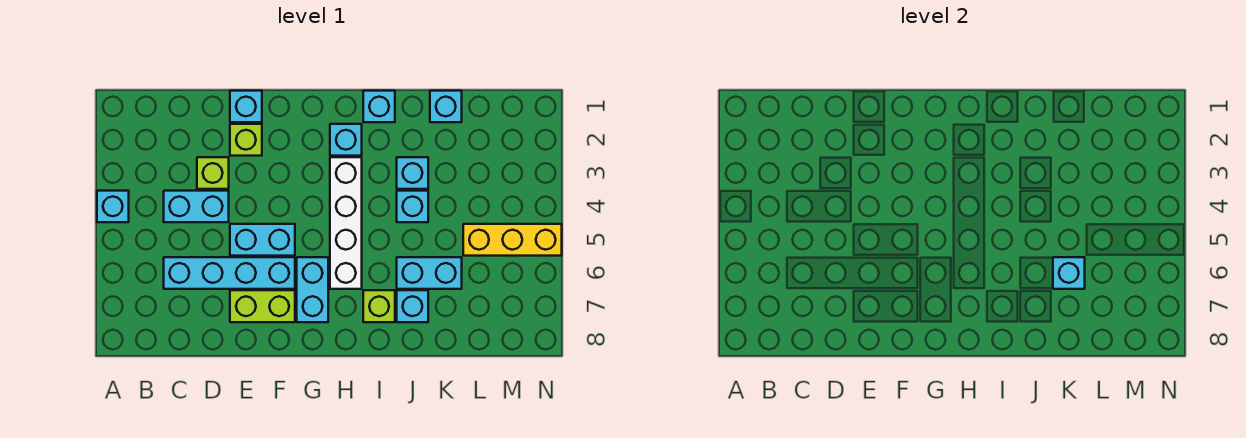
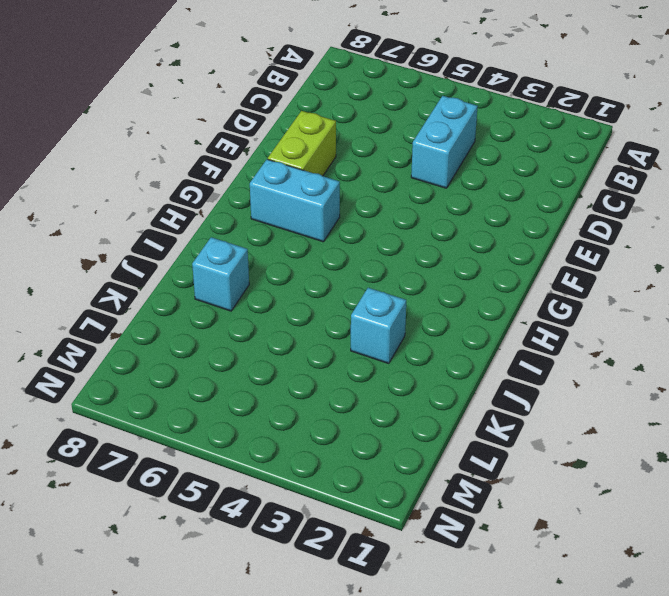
none -> cyan 1x1 brick [97,191,129,222]
none -> cyan 1x4 brick [164,257,295,289]
none -> lime 1x1 brick [197,157,229,189]

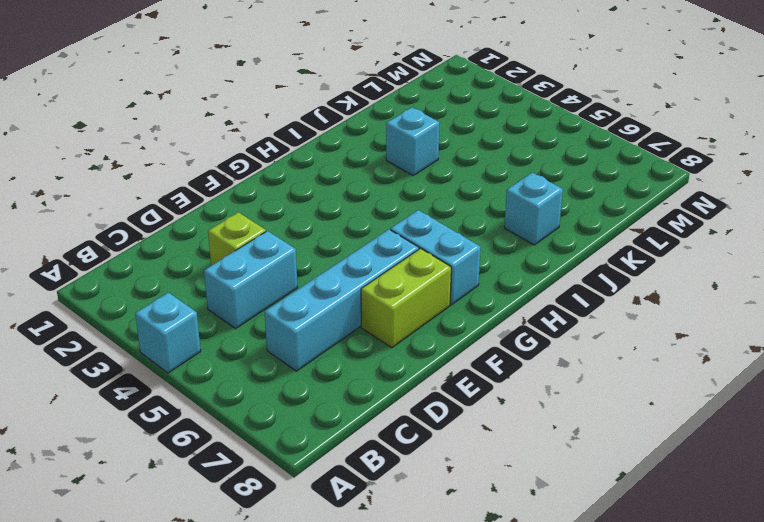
none -> cyan 1x1 brick [230,91,262,122]
none -> lime 1x1 brick [230,124,262,156]
none -> cyan 1x2 brick [230,224,295,256]

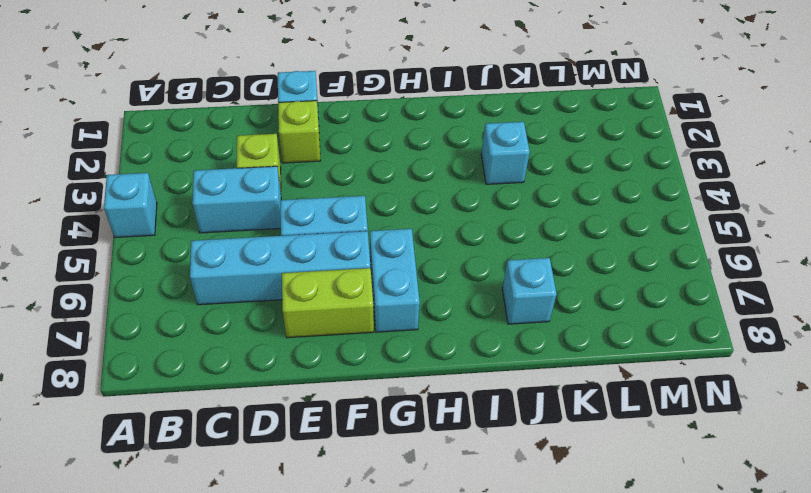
none -> cyan 1x1 brick [330,124,362,156]
none -> white 1x4 brick [330,157,362,289]
none -> cyan 1x1 brick [363,91,395,122]

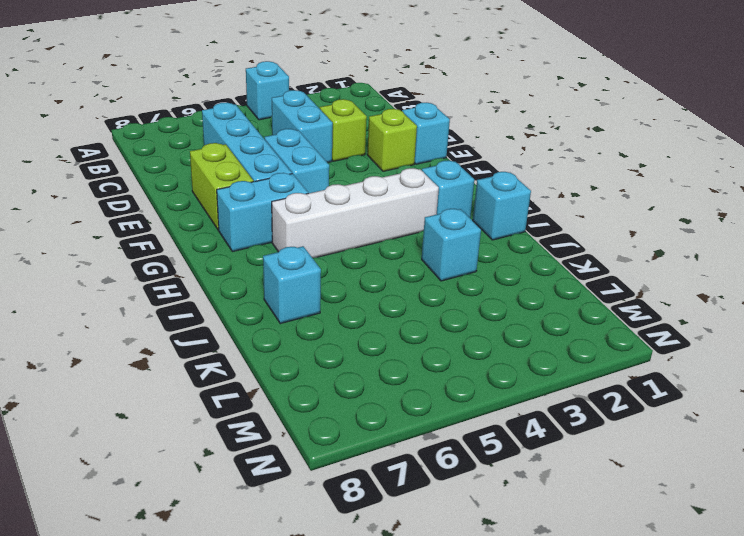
none -> lime 1x1 brick [363,290,395,322]
none -> cyan 1x1 brick [397,191,428,222]
none -> cyan 1x2 brick [397,257,462,289]

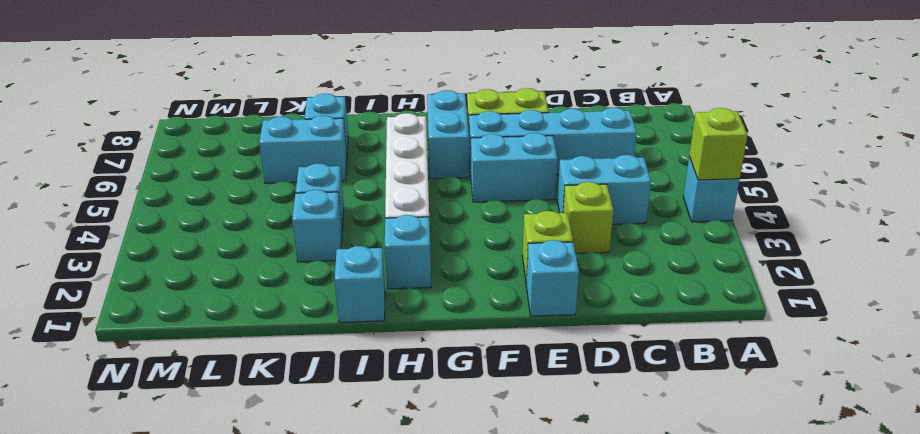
lime 1x1 brick [689,108,748,180] -> lime 1x1 brick moved to [363,290,395,322]
none -> cyan 1x1 brick [430,91,462,122]
none -> yellow 1x3 brick [463,224,562,256]
none -> cyan 1x1 brick [1053,257,1085,289]

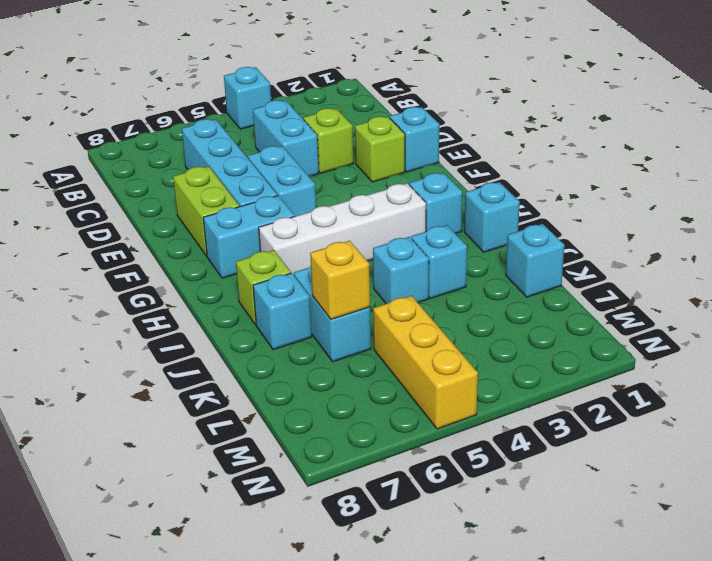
yellow 1x1 brick [310,241,370,319] -> cyan 1x1 brick [1053,257,1085,289]

